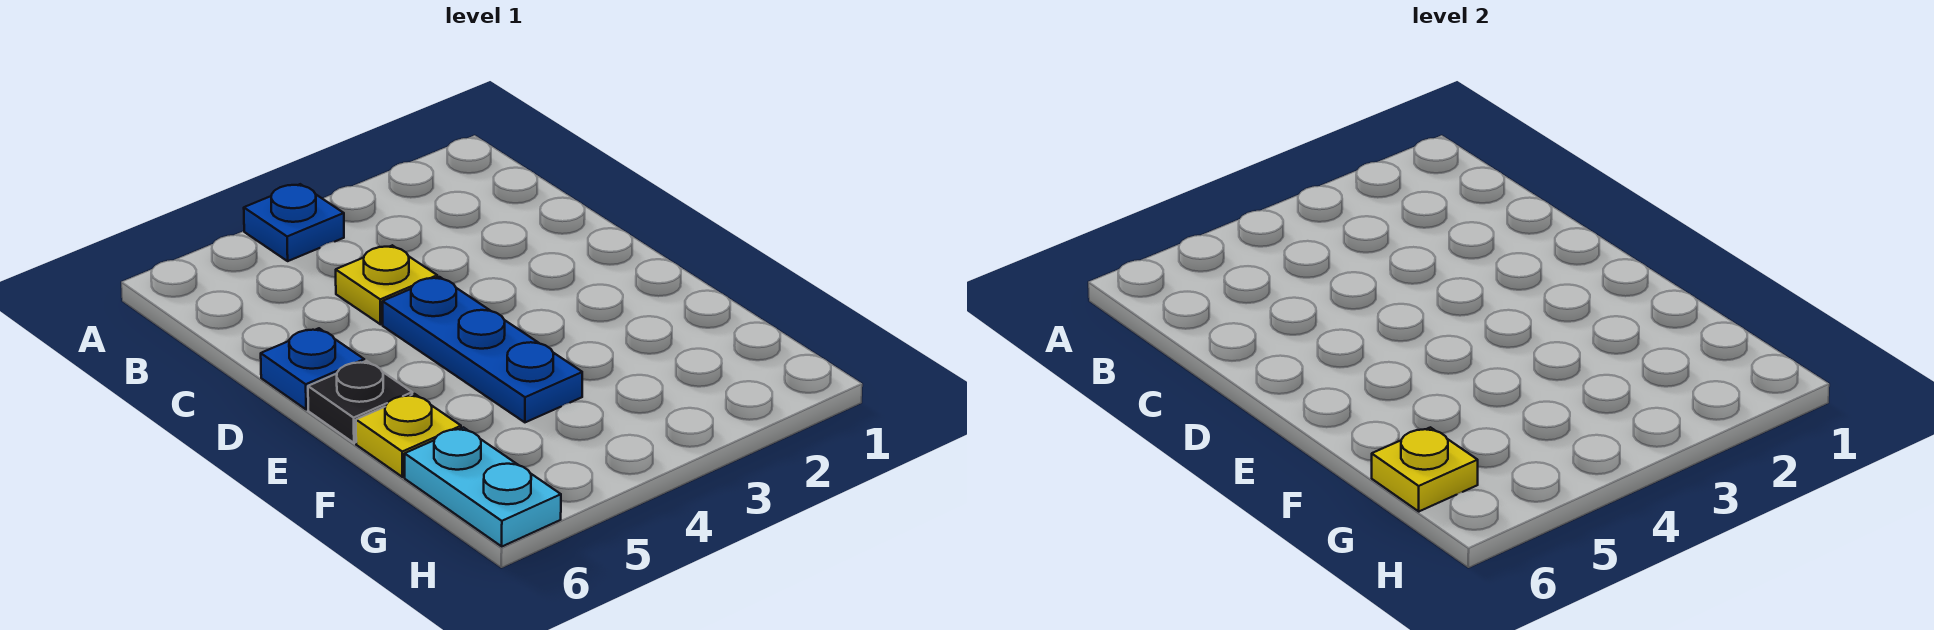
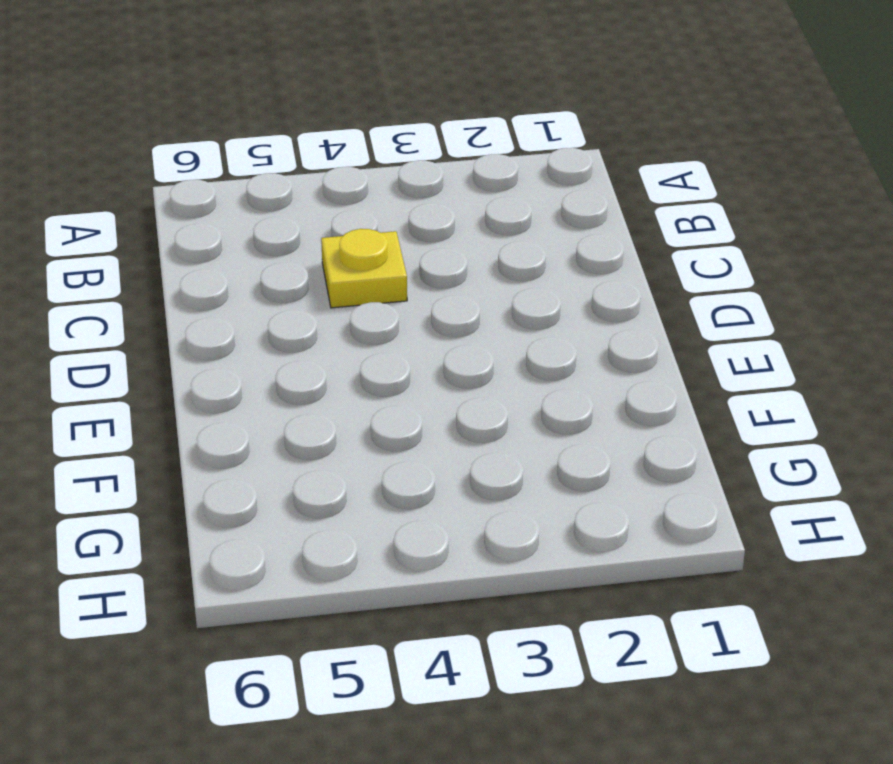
none -> blue 1x1 plate [244,184,344,261]
none -> blue 1x3 plate [383,277,582,422]

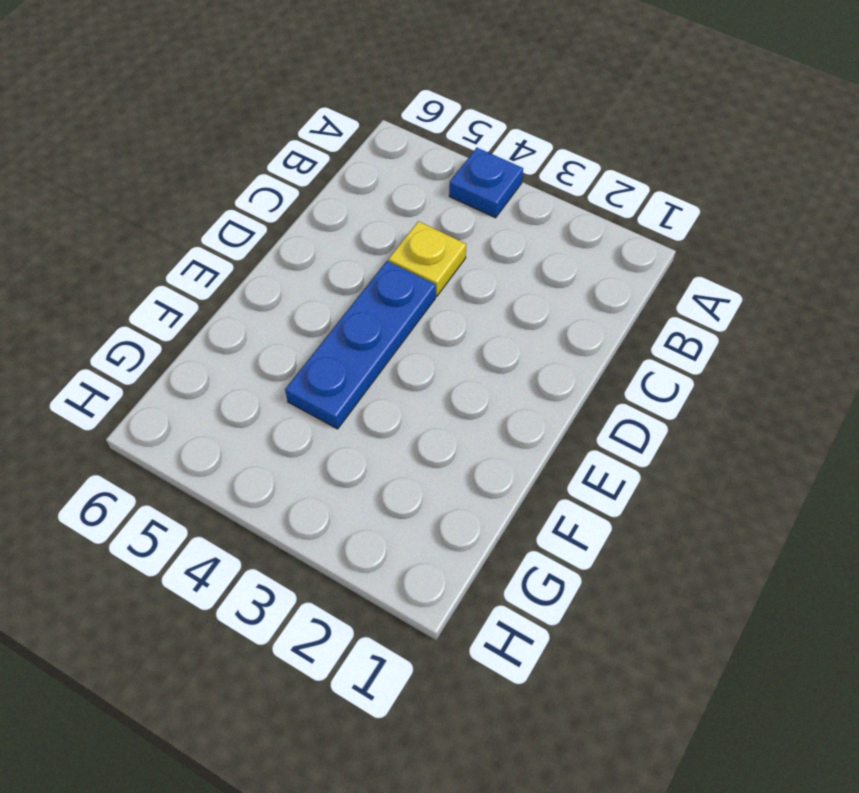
none -> blue 1x1 plate [261,328,364,410]
none -> black 1x1 plate [308,361,412,443]

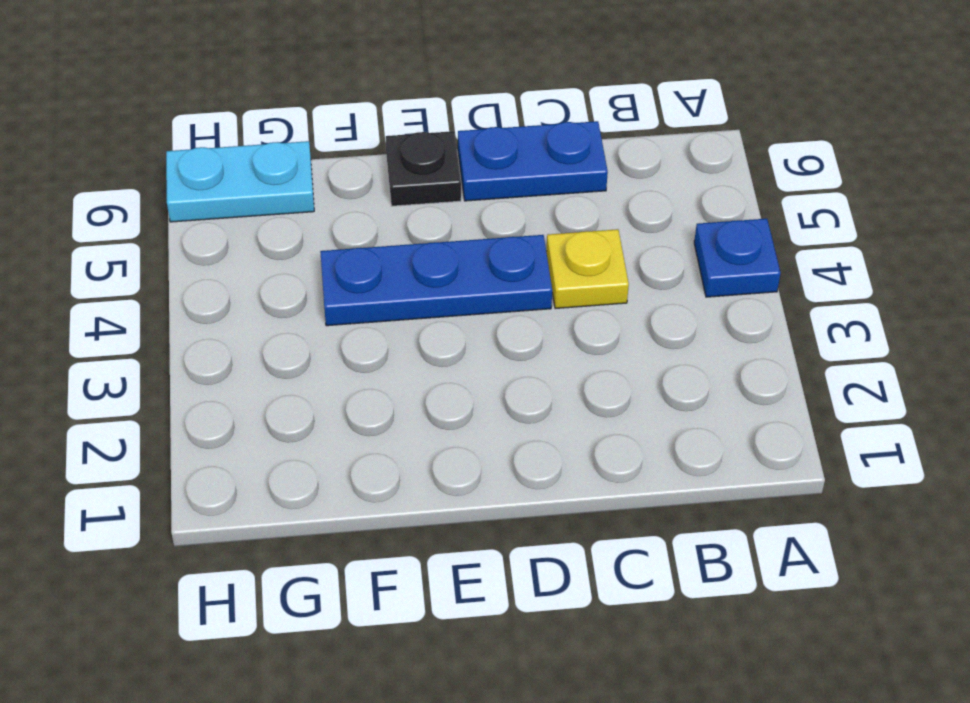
blue 1x2 plate [458,121,608,201] -> blue 1x1 plate [261,328,364,410]
none -> yellow 1x1 plate [356,394,461,477]
none -> yellow 1x1 plate [1372,427,1478,511]

